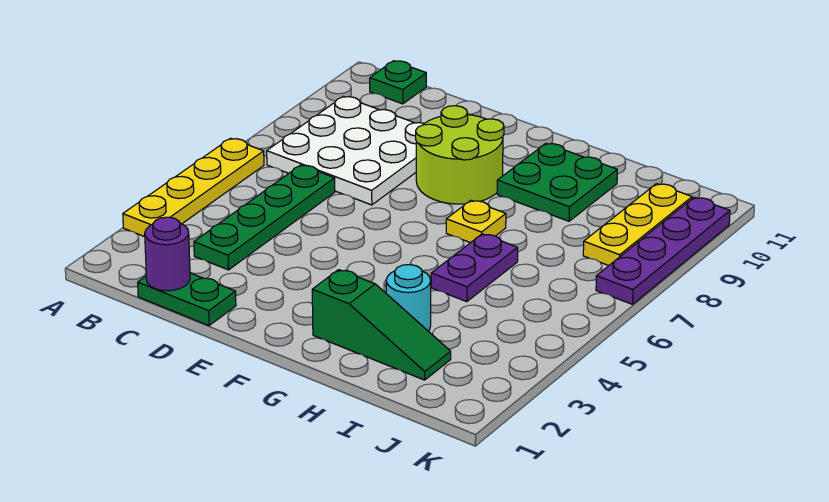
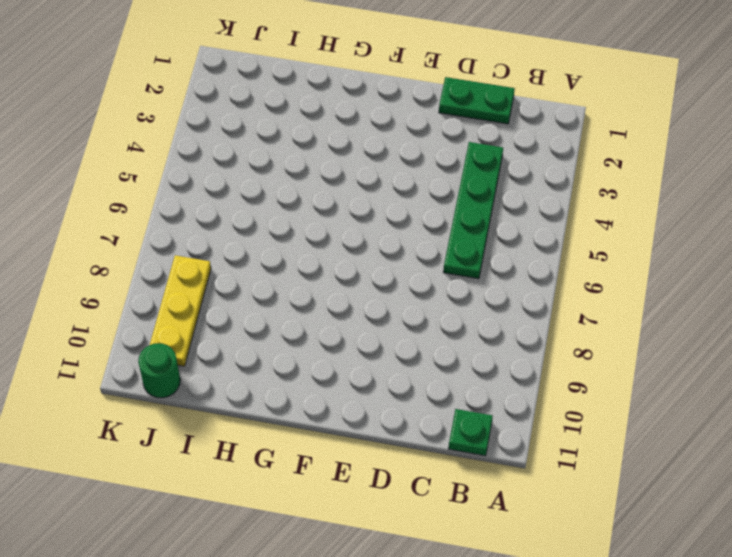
green 1x1 round brick [138,343,180,398] -> none
none -> yellow 1x4 plate [123,138,264,237]
none -> white 3x3 plate [267,96,424,205]
none -> lime 2x2 round brick [416,106,504,204]

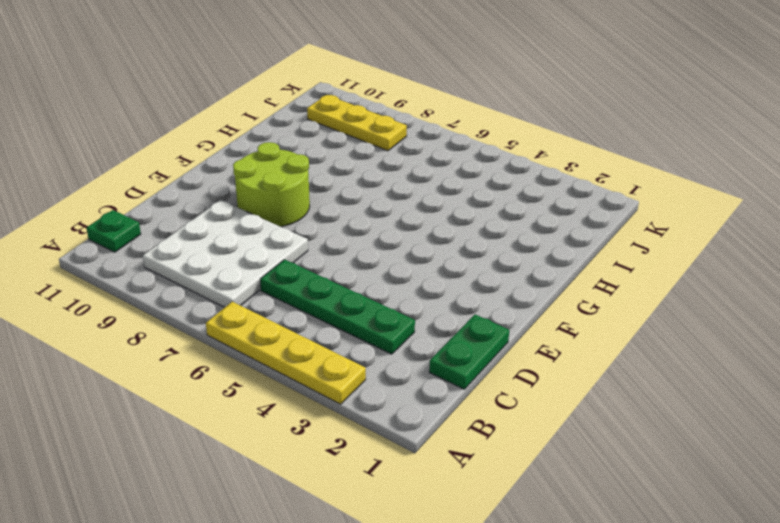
none -> green 1x3 slope [312,270,451,380]
none -> yellow 1x1 plate [446,200,506,243]
none -> green 2x2 plate [497,143,617,221]

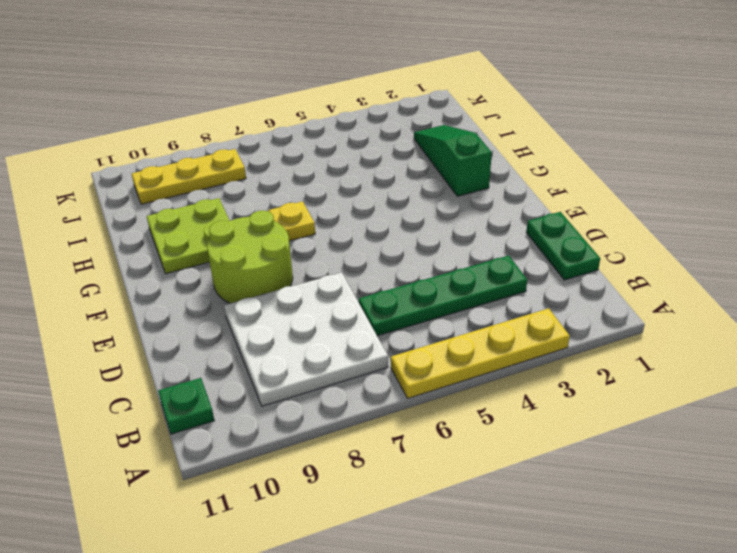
lime 2x2 plate [147,198,229,274] -> green 2x2 plate [497,143,617,221]
none -> cyan 1x1 round brick [386,265,431,331]
none -> purple 1x2 plate [431,234,518,302]
none -> purple 1x4 plate [596,197,730,304]

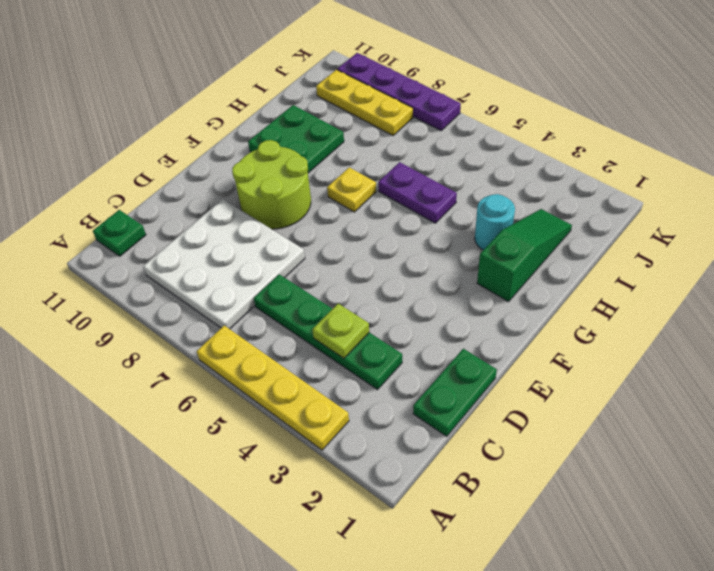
lime 1x1 plate [312,304,369,358] -> none
none -> purple 1x1 round brick [145,217,190,291]

